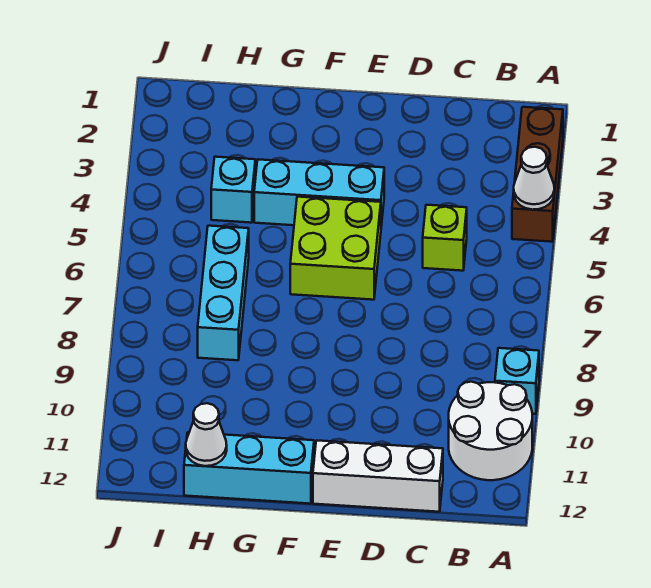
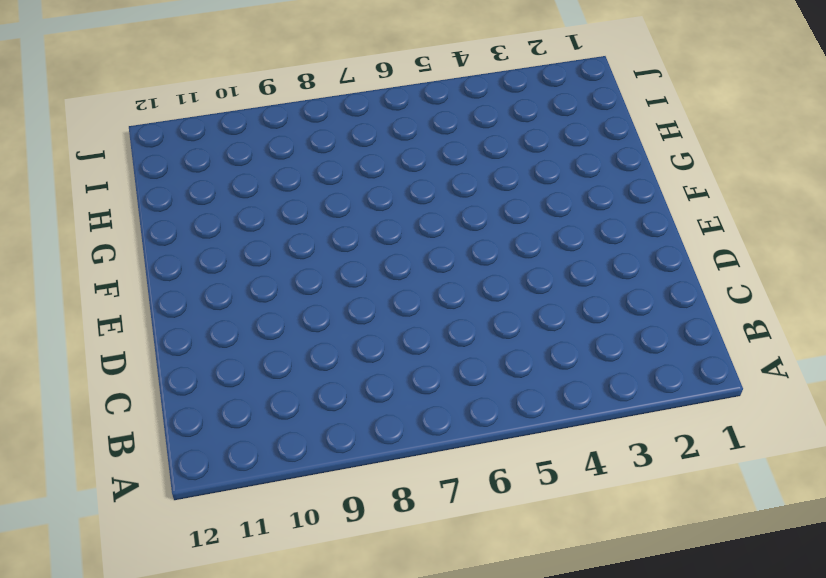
none -> brown 1x3 brick [512,107,563,242]
none -> cyan 1x1 brick [495,348,539,414]
none -> white 2x2 round brick [449,382,532,480]

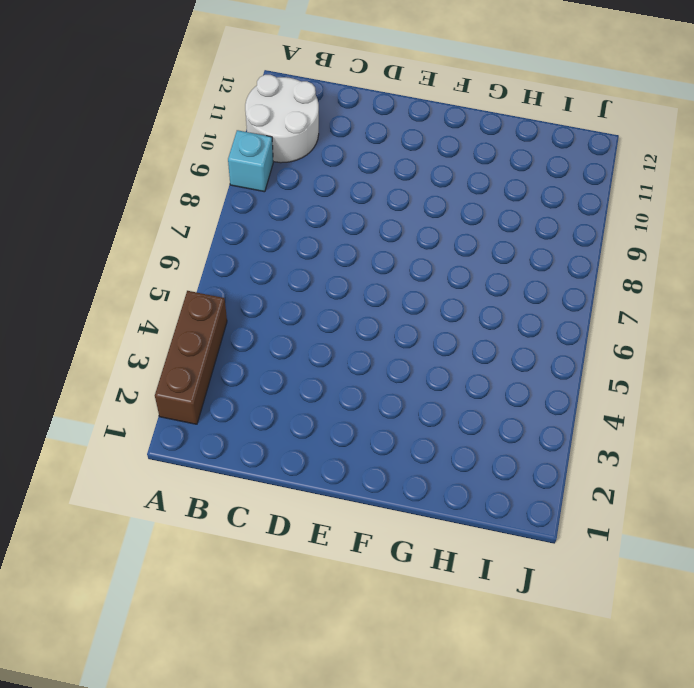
none -> lime 1x1 brick [423,205,467,271]
none -> white 1x3 brick [313,440,443,512]
none -> cyan 1x3 brick [254,159,384,226]

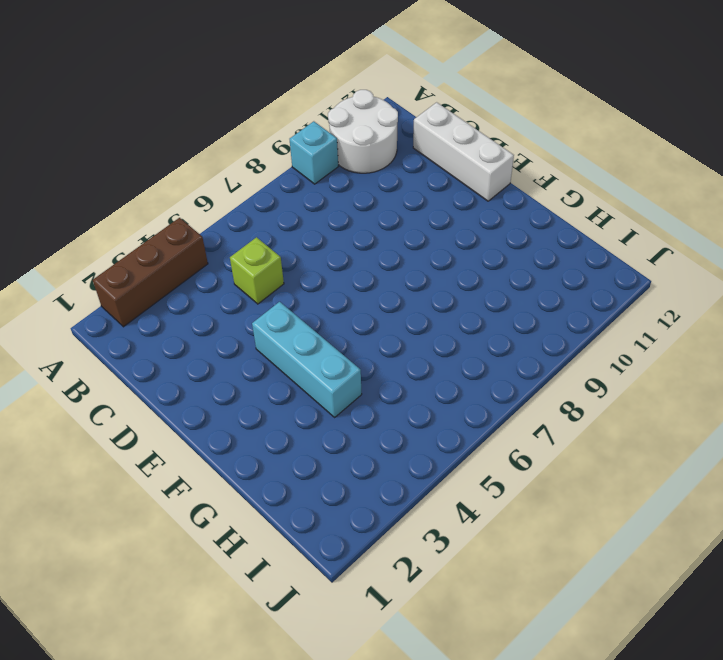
none -> lime 2x2 brick [290,197,381,300]
none -> cyan 1x3 brick [184,432,314,504]
none -> cyan 1x1 brick [211,157,255,223]

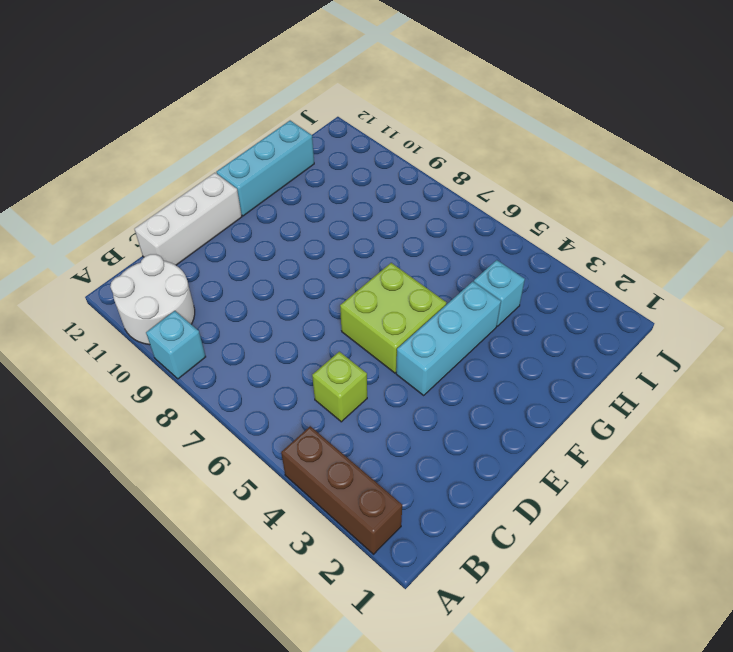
none -> cyan 1x3 brick [198,226,249,360]
none -> white 1x1 cone [514,147,554,210]
none -> white 1x1 cone [186,403,227,466]

